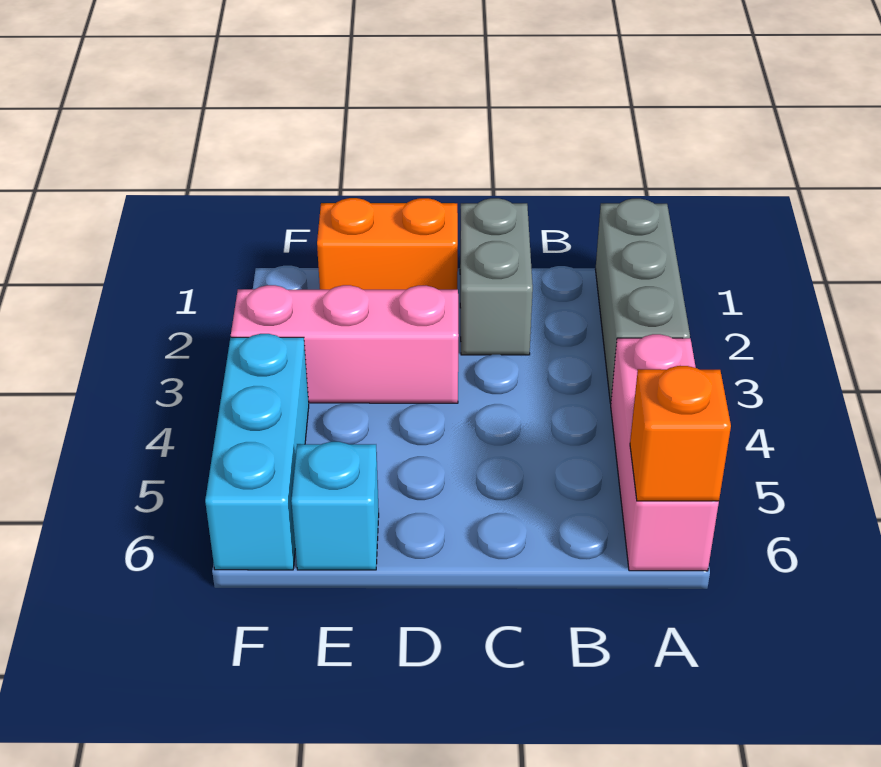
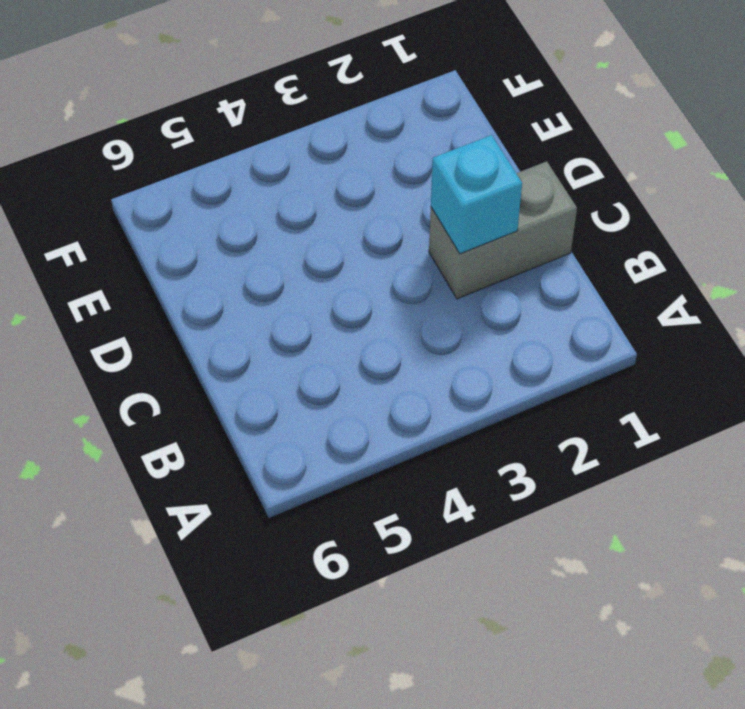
cyan 1x1 brick [431,135,522,254] -> cyan 1x1 brick moved to [291,442,379,570]
none -> grey 1x3 brick [595,199,690,404]
none -> pink 1x3 brick [611,334,719,571]

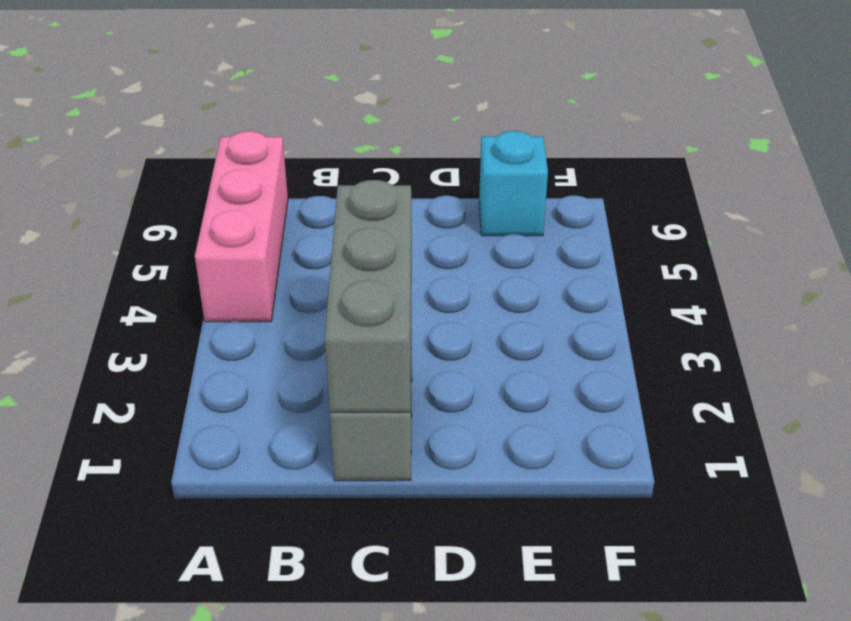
grey 1x3 brick [325,180,412,412] -> grey 1x3 brick moved to [595,199,690,404]
none -> orange 1x2 brick [317,198,458,290]
none -> pink 1x3 brick [231,285,459,403]

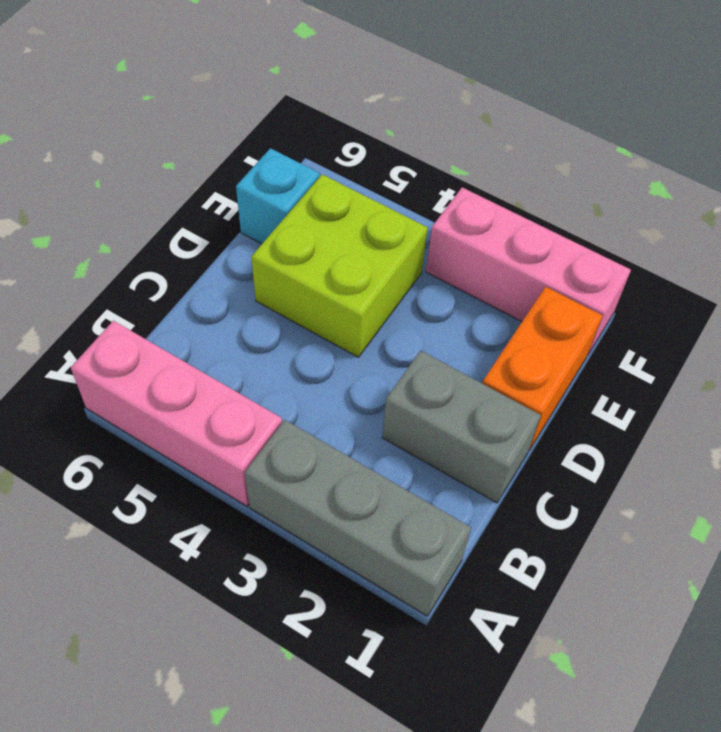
lime 2x2 brick [251,174,428,357] -> none
pink 1x3 brick [426,188,631,354] -> pink 1x3 brick turned to [231,285,459,403]
none -> cyan 1x3 brick [205,334,309,570]
none -> orange 1x1 brick [630,366,731,501]

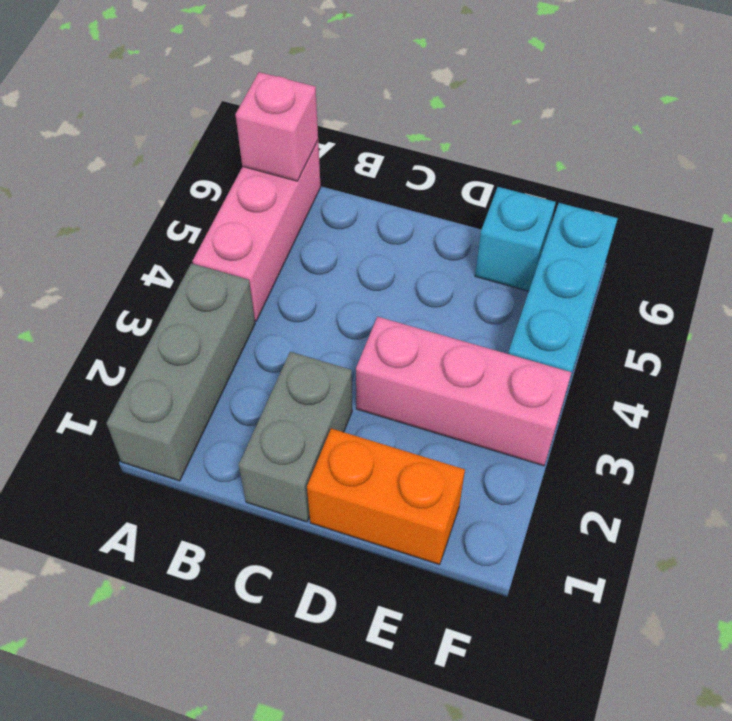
pink 1x1 brick [235,72,318,181] -> orange 1x1 brick [630,366,731,501]

